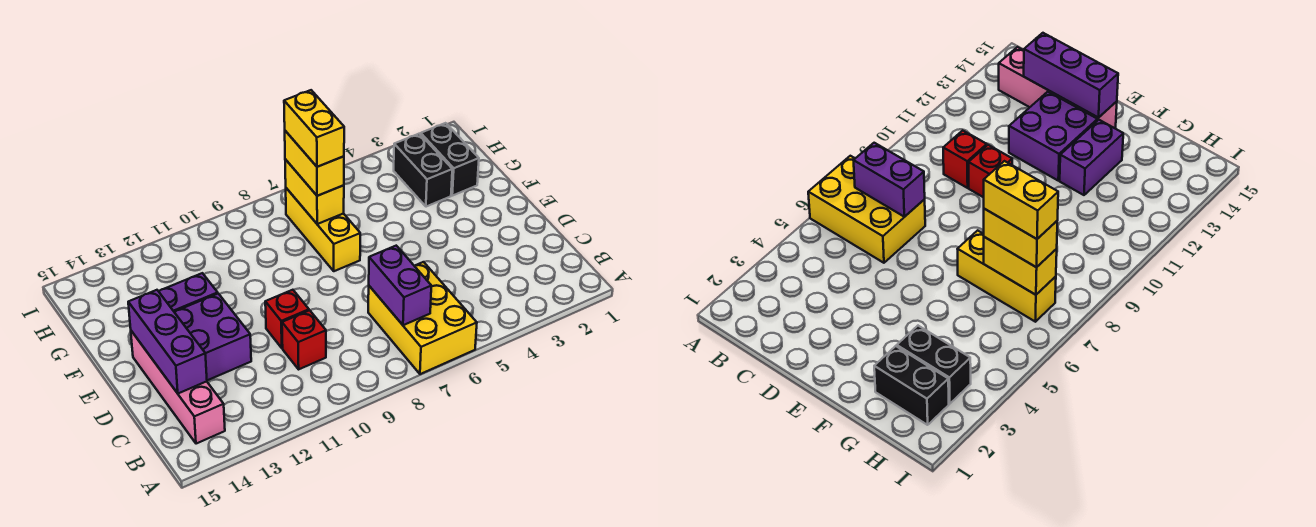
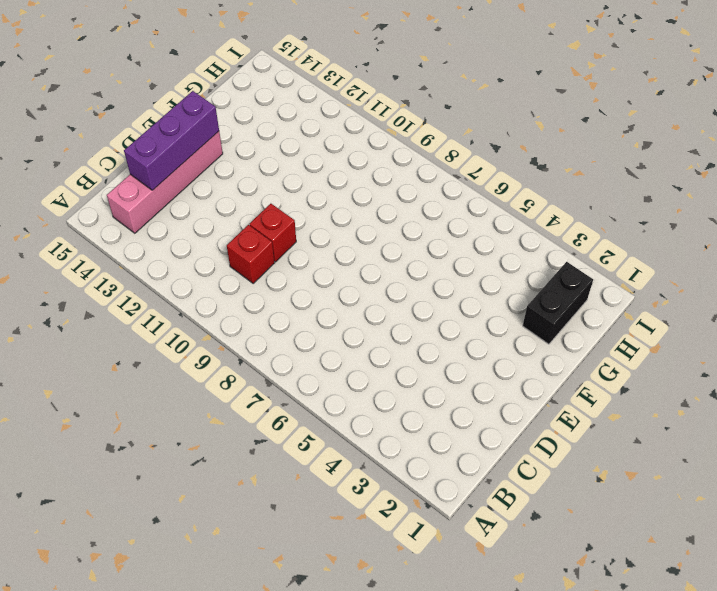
none -> yellow 2x3 brick [368,262,477,374]
none -> purple 2x2 brick [175,294,251,380]
none -> yellow 1x3 brick [286,188,360,271]

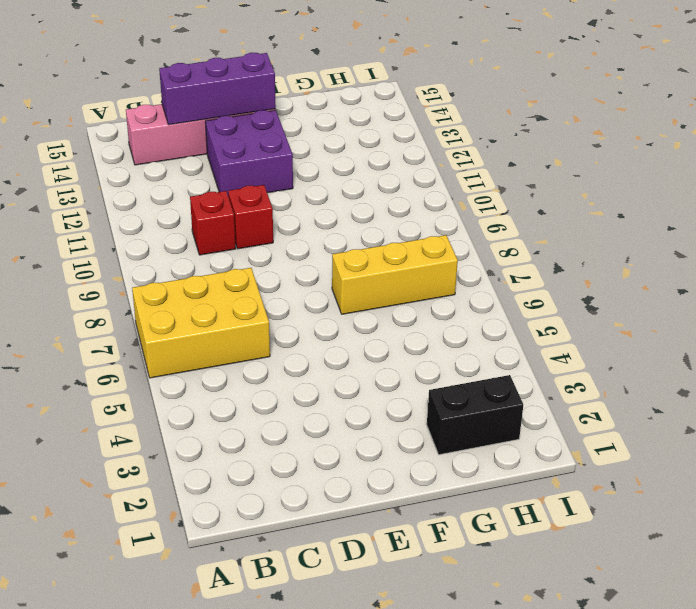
none -> purple 1x2 brick [159,273,218,312]
none -> black 1x2 brick [394,134,452,207]
none -> purple 1x2 brick [369,246,431,325]

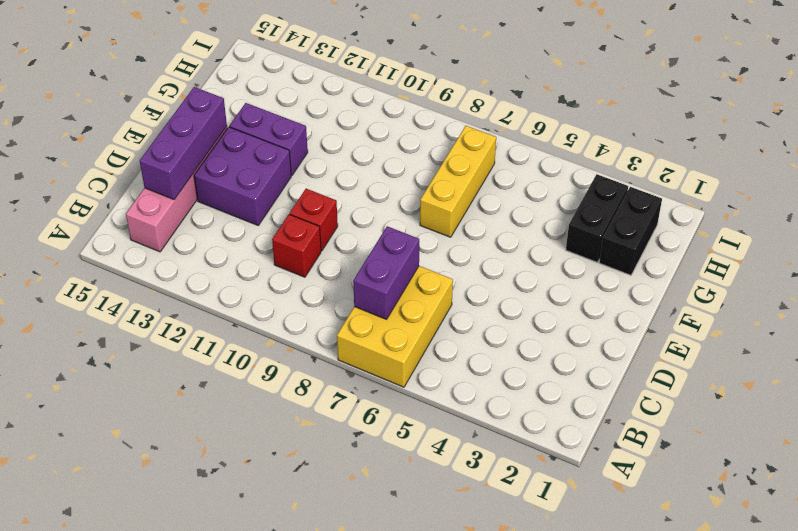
none -> yellow 1x2 brick [285,159,344,224]
none -> yellow 1x2 brick [285,131,344,196]
none -> yellow 1x2 brick [284,90,344,167]

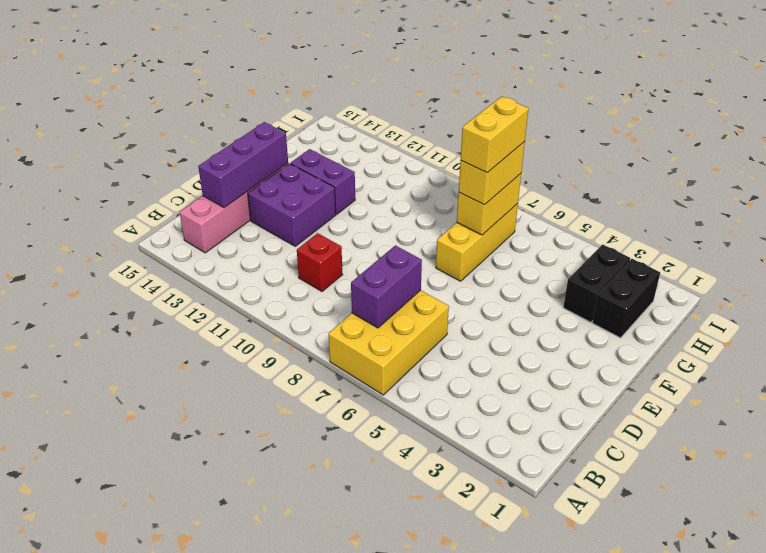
none -> red 1x1 brick [265,290,309,348]

